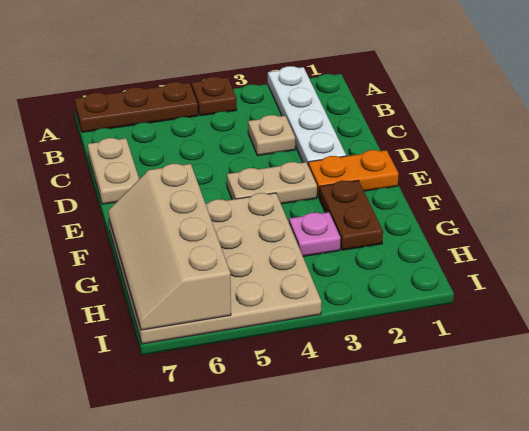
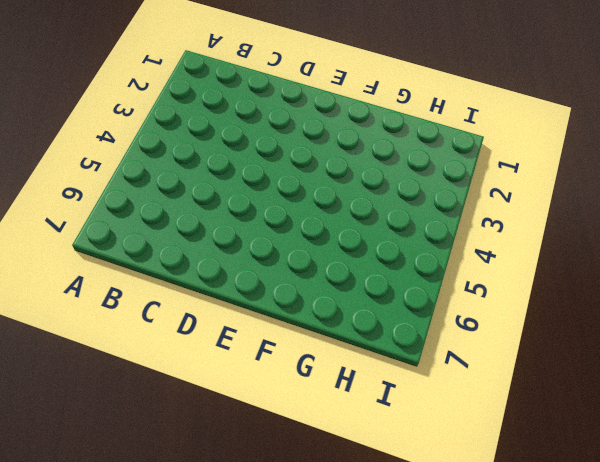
none -> white 1x4 plate [268,66,346,164]
none -> brown 1x1 plate [192,77,237,116]

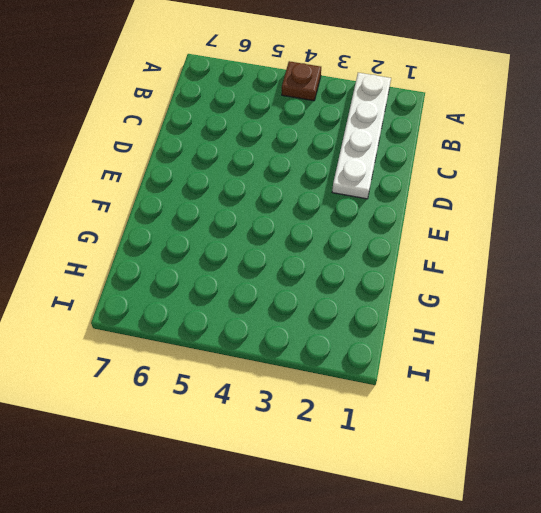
none -> brown 1x3 plate [75,82,198,132]
none -> tan 1x1 plate [248,115,295,156]

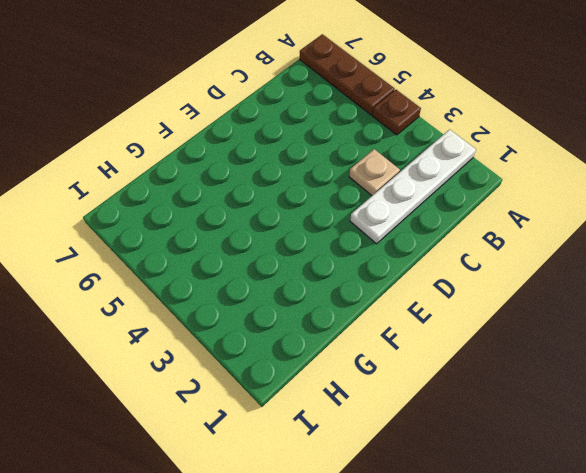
none -> tan 1x2 plate [88,138,139,204]
none -> orange 1x2 plate [308,150,399,197]

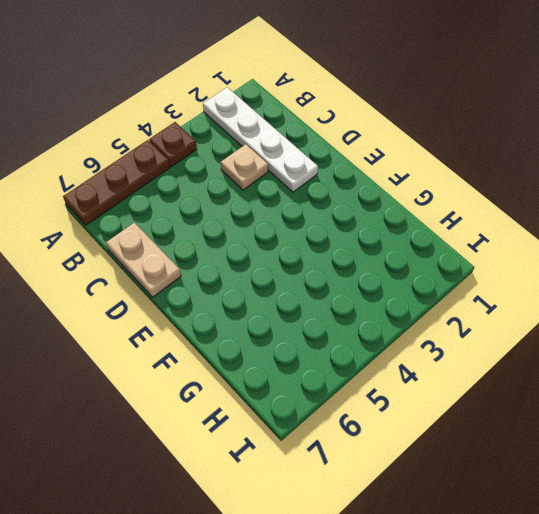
none -> orange 1x2 plate [308,150,399,197]
none -> tan 1x2 plate [227,162,317,204]

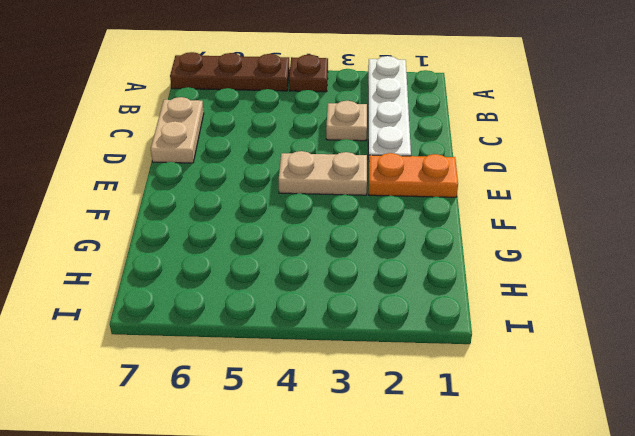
none -> brown 1x2 plate [319,181,383,250]
none -> tan 4x4 plate [109,193,321,344]

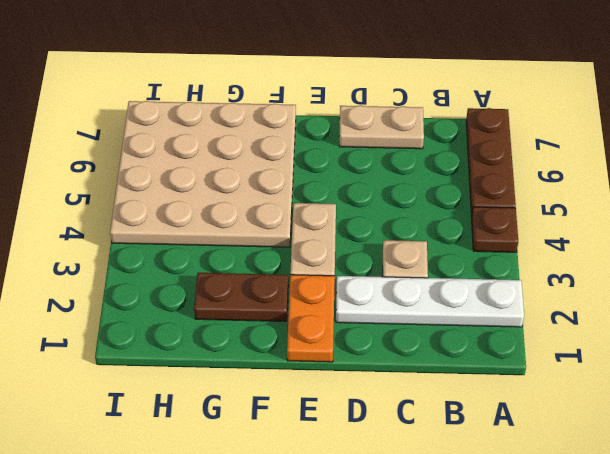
none -> pink 1x1 plate [289,212,341,256]
none -> tan 2x4 slope [108,164,231,330]

